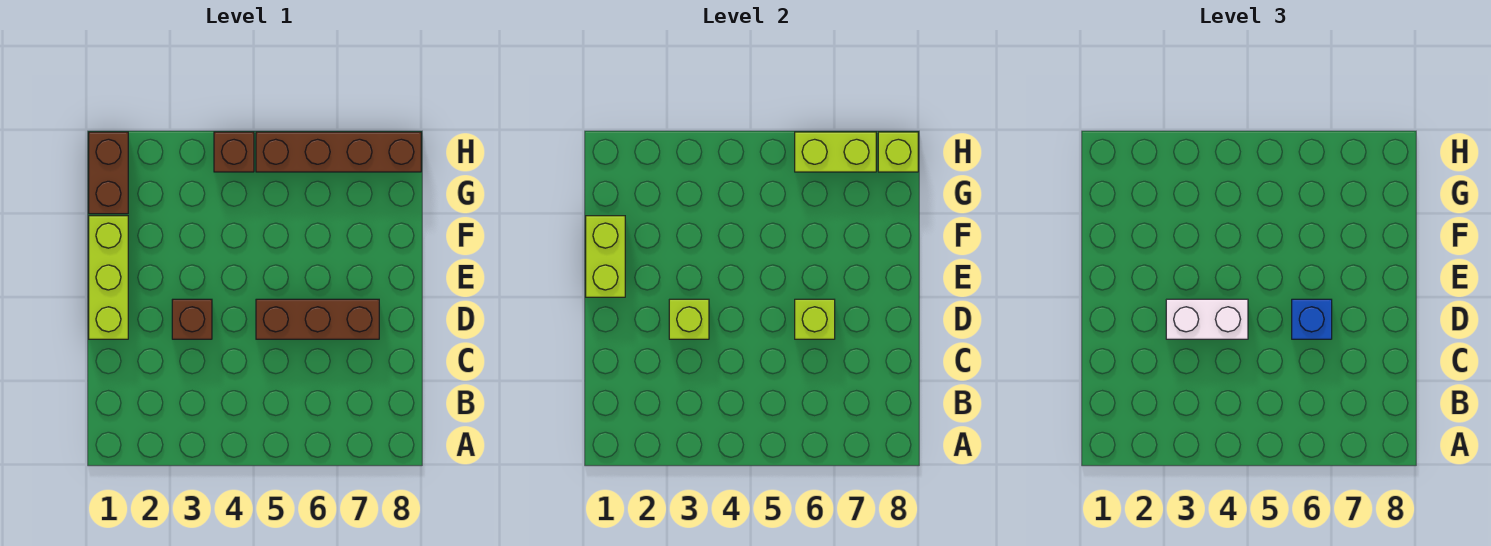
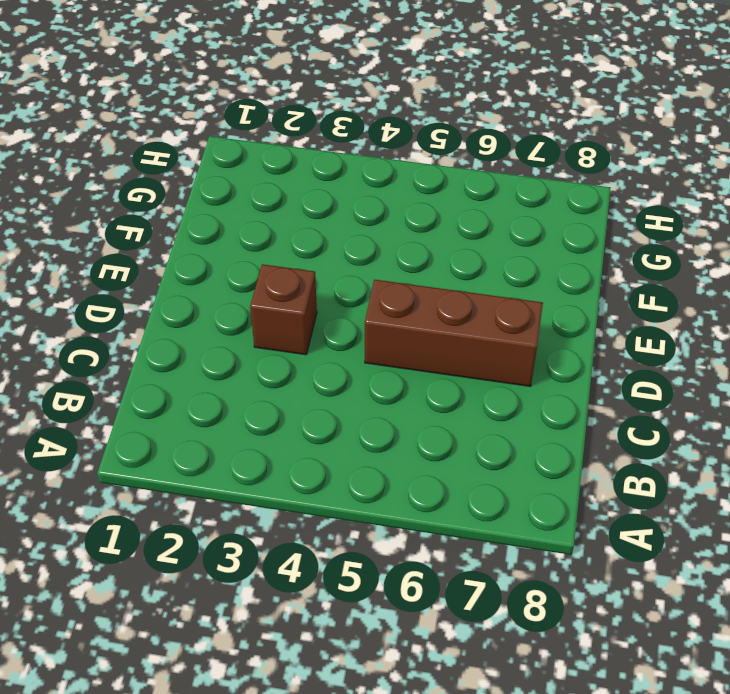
none -> lime 1x3 brick [89,216,128,339]
none -> brown 1x2 brick [89,132,128,214]
none -> brown 1x1 brick [214,132,254,172]

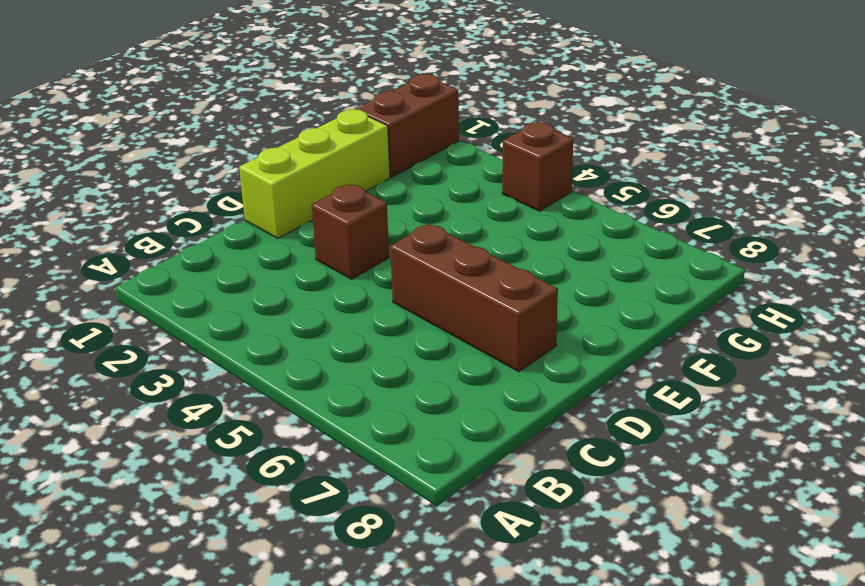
none -> brown 1x4 brick [256,132,421,172]
none -> lime 1x1 brick [669,299,709,339]
none -> lime 1x1 brick [795,299,835,339]

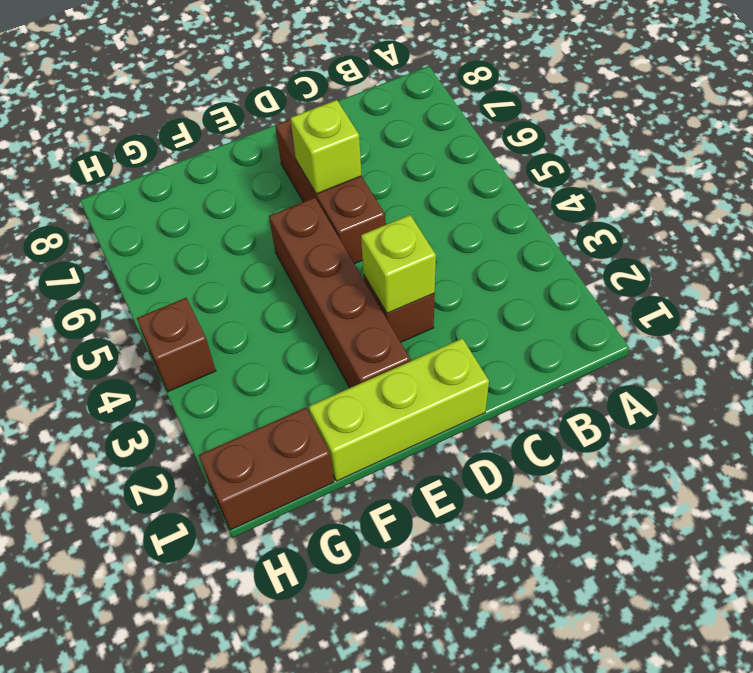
brown 1x4 brick [269,198,410,388] -> brown 1x4 brick moved to [256,132,421,172]
none -> lime 1x2 brick [586,216,625,297]
none -> lime 1x2 brick [795,132,876,172]
none -> lime 1x1 brick [878,132,918,172]

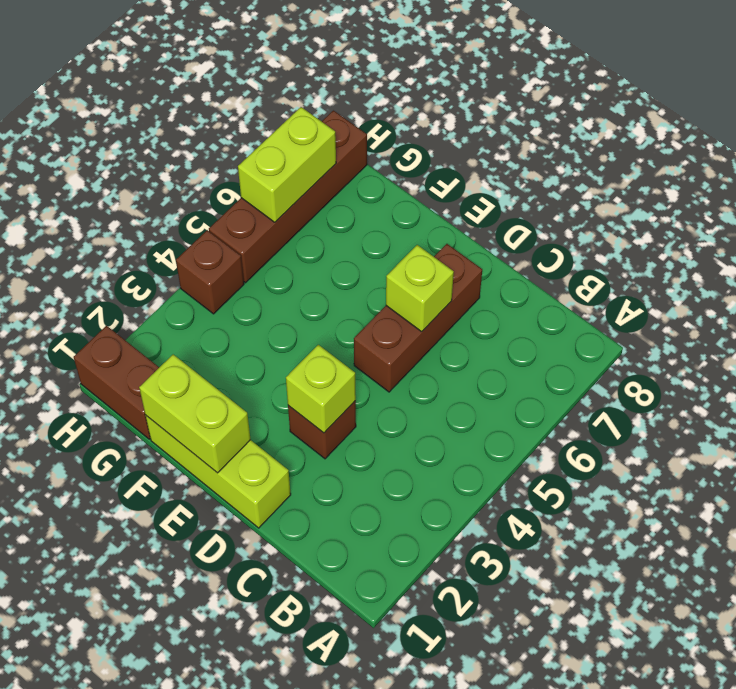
none -> lime 1x1 brick [878,132,918,172]
none -> white 1x2 brick [1166,299,1248,339]
none -> blue 1x1 brick [1292,299,1332,339]

